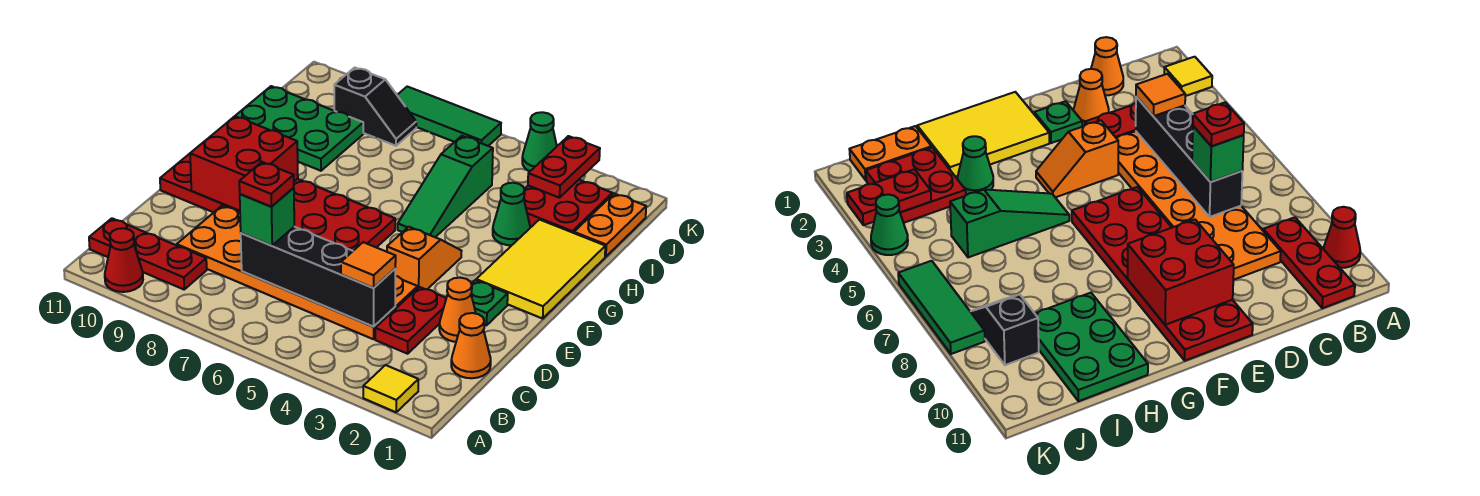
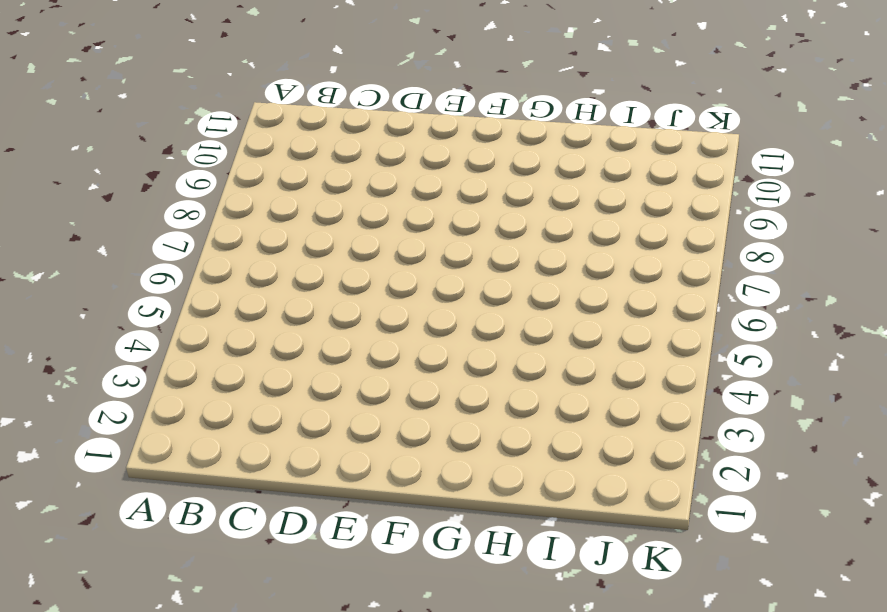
none -> yellow 1x1 tile [363,365,418,412]
none -> red 1x1 cone [105,228,143,292]
none -> red 1x3 plate [89,218,207,289]

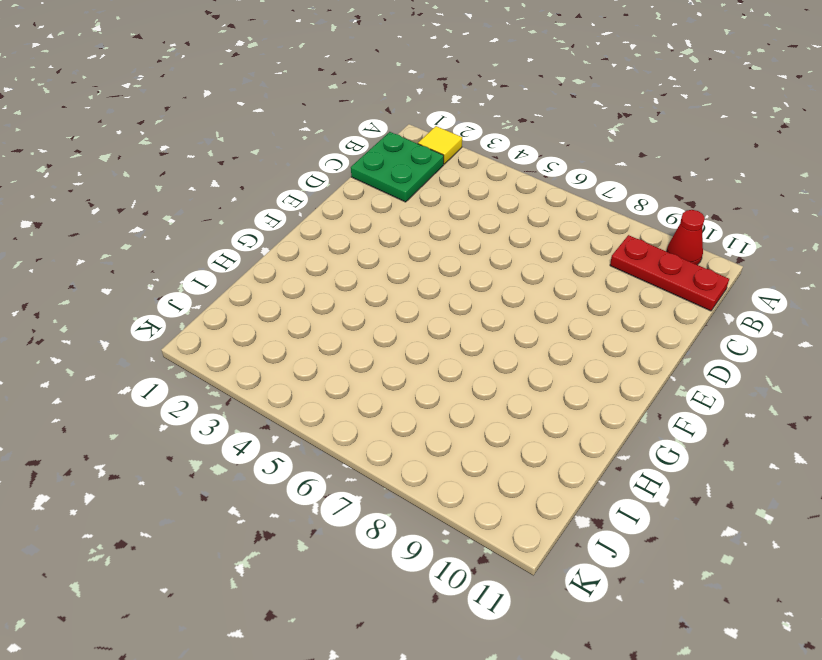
green 2x2 plate [351,132,444,202] -> orange 1x1 cone [451,313,491,378]
none -> red 1x2 plate [375,287,446,354]
none -> orange 2x6 plate [177,205,418,339]
none -> orange 1x1 cone [439,278,476,342]

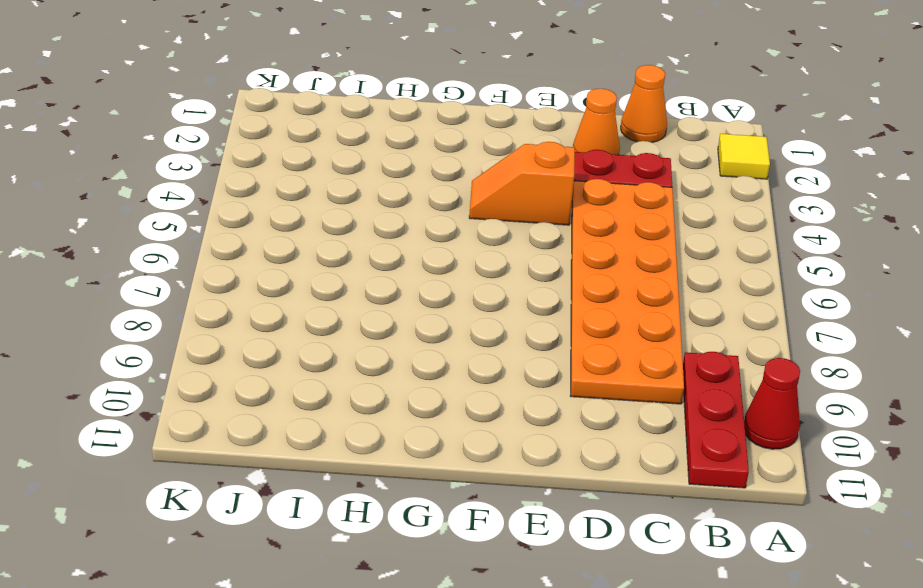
none -> green 1x1 plate [471,280,508,325]
none -> red 2x6 plate [160,154,395,251]
none -> yellow 2x3 tile [476,220,605,319]

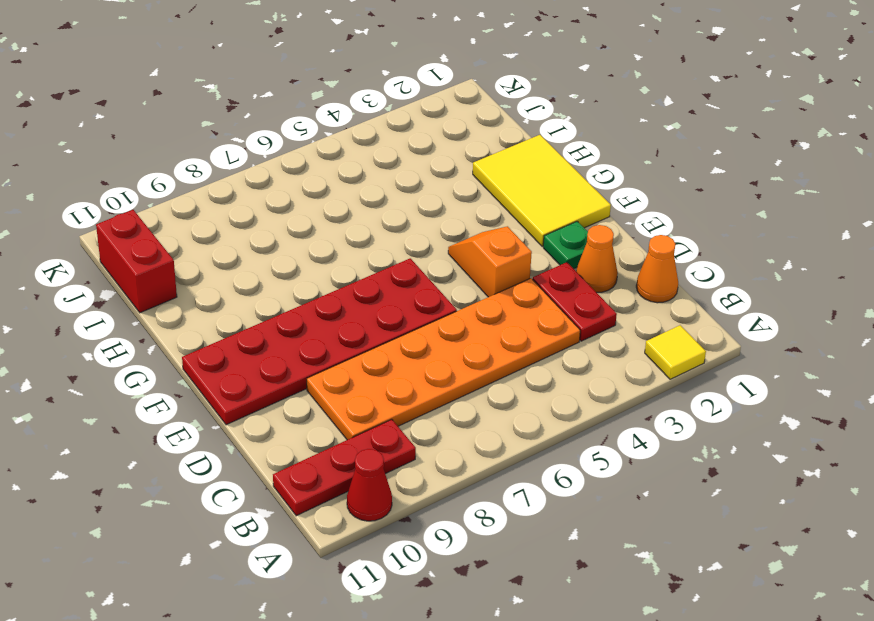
red 1x2 brick [96,210,177,313] -> green 2x3 plate [236,86,363,171]
none -> green 1x3 slope [398,136,493,237]
none -> green 1x1 cone [493,183,530,245]
none -> orange 1x2 plate [574,194,646,257]

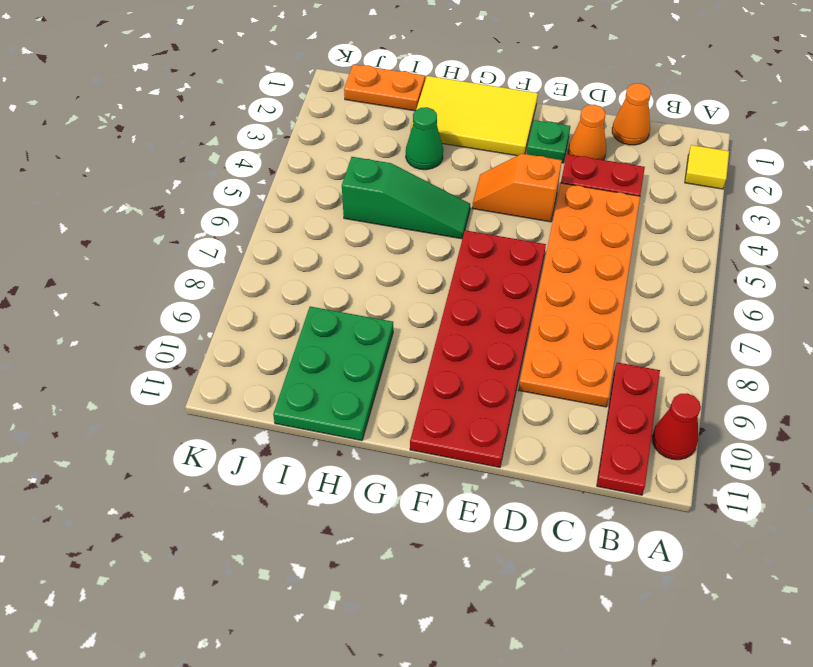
none -> red 2x2 plate [524,180,612,233]
none -> black 1x2 slope [334,68,416,146]
none -> green 1x1 cone [522,112,557,171]

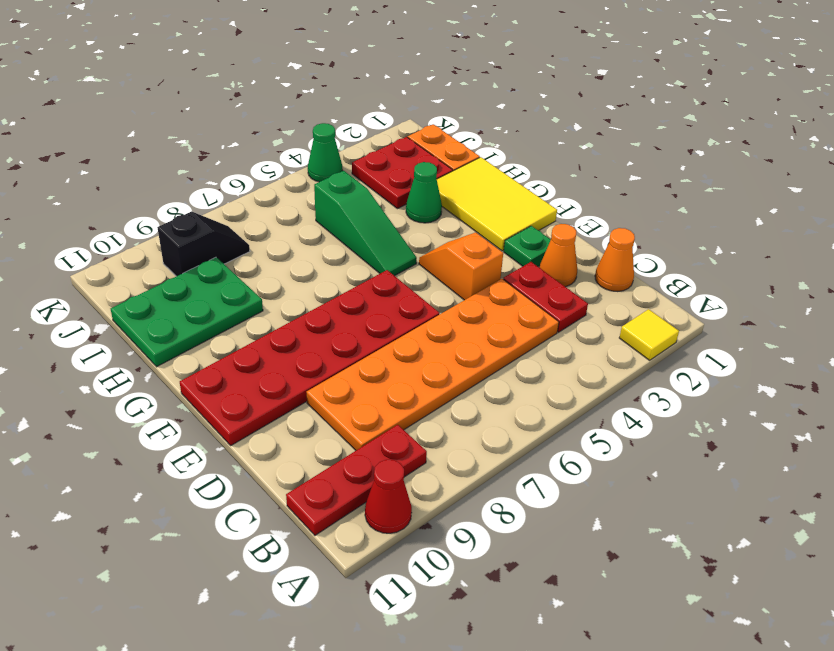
none -> green 1x3 tile [397,87,501,146]
none -> black 1x4 brick [241,227,395,327]
none -> red 2x2 brick [190,116,298,211]

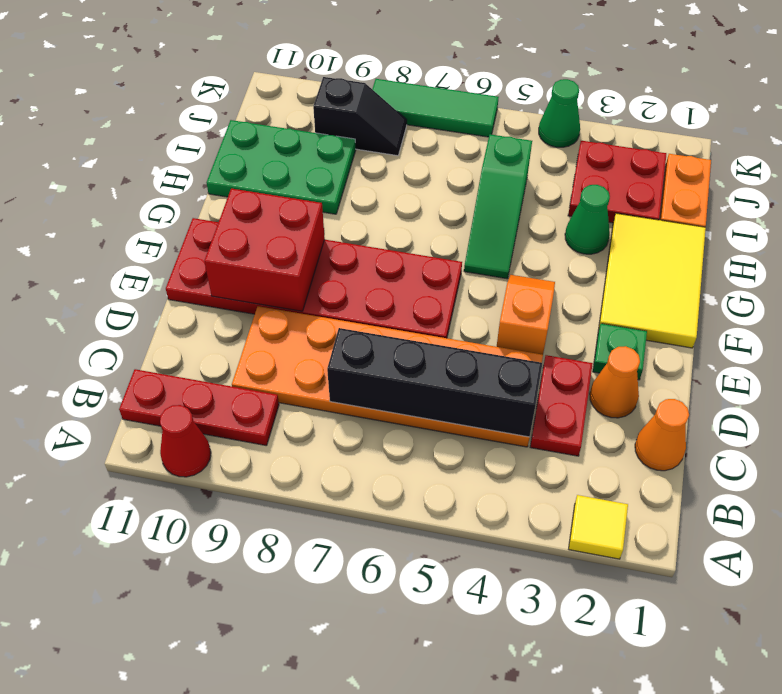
none -> red 1x2 plate [528,136,600,198]
none -> orange 1x1 tile [341,242,396,288]
none -> green 1x1 brick [240,188,294,246]

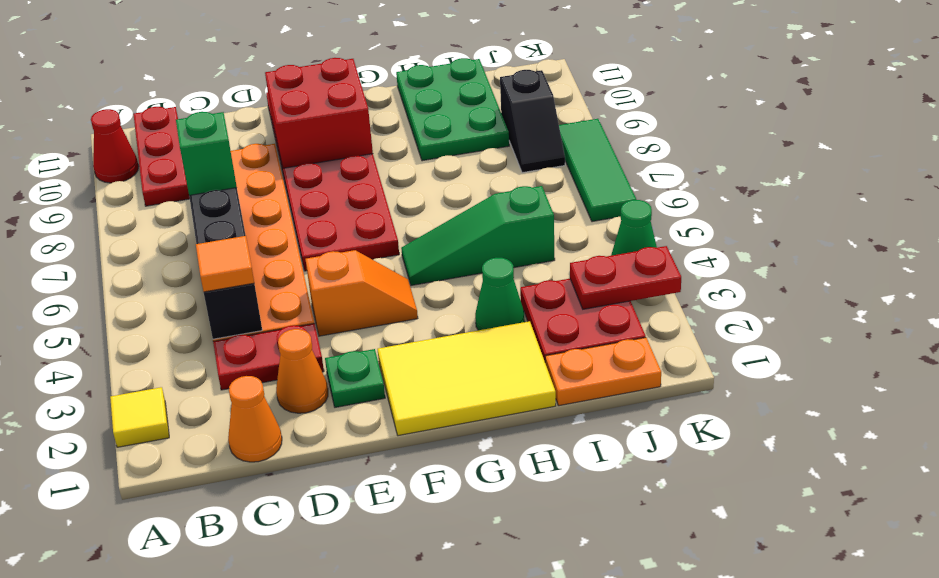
none -> red 1x1 plate [239,162,294,207]

